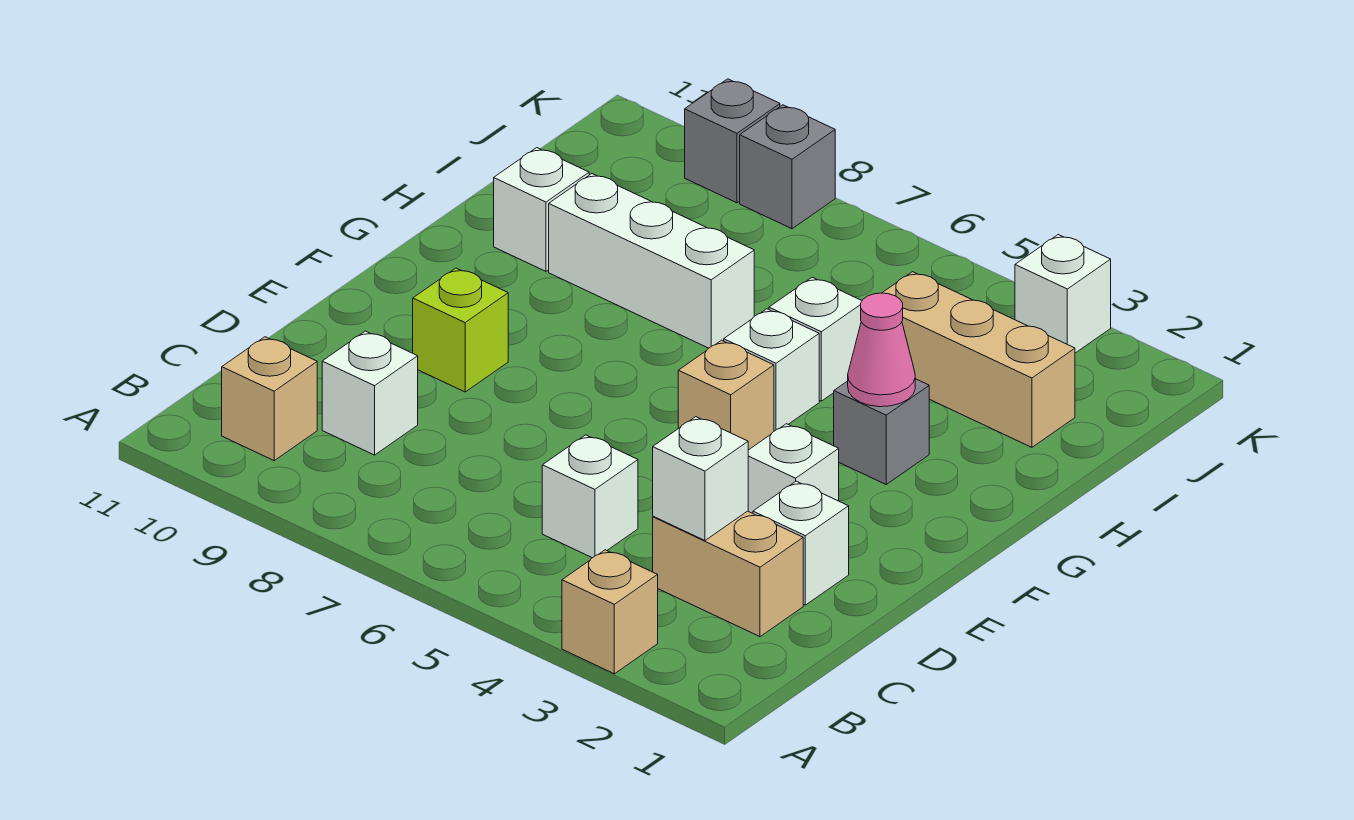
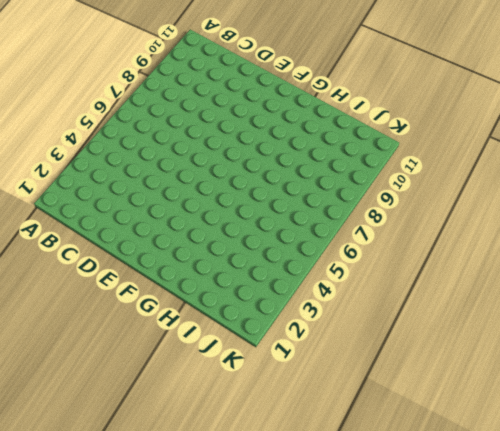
none -> tan 1x1 brick [562,550,658,674]
none -> tan 1x1 brick [222,337,317,460]
none -> tan 1x2 brick [653,511,803,637]

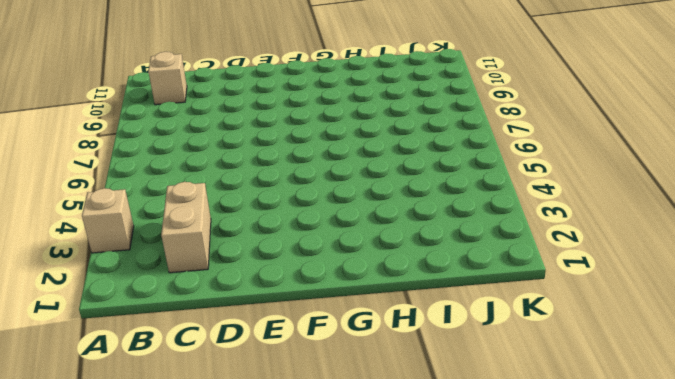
none -> white 1x1 brick [542,435,638,558]
none -> white 1x1 brick [322,331,418,455]
none -> white 1x1 brick [753,481,849,605]

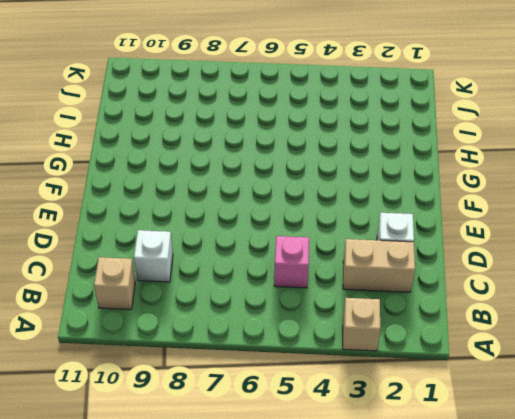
pink 1x1 brick [274,236,309,288] -> white 1x1 brick [542,435,638,558]
none -> white 1x1 brick [748,424,839,513]
none -> lime 1x1 brick [413,268,508,392]
none -> tan 1x1 brick [678,340,774,450]

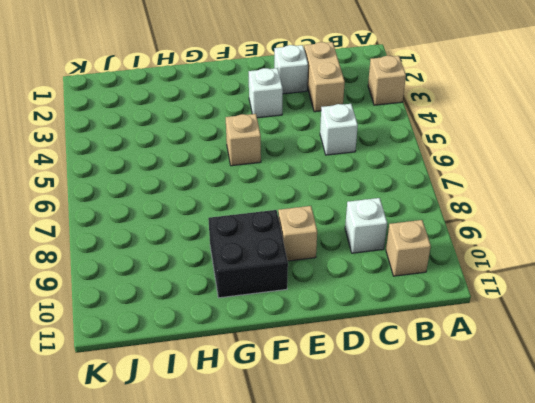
tan 1x1 brick [278,206,317,261] -> lime 1x1 brick [413,268,508,392]
black 2x2 brick [208,210,288,298] -> none
none -> grey 1x1 brick [834,379,929,484]
none -> white 1x1 brick [724,309,819,431]
none -> white 1x1 brick [769,277,862,401]

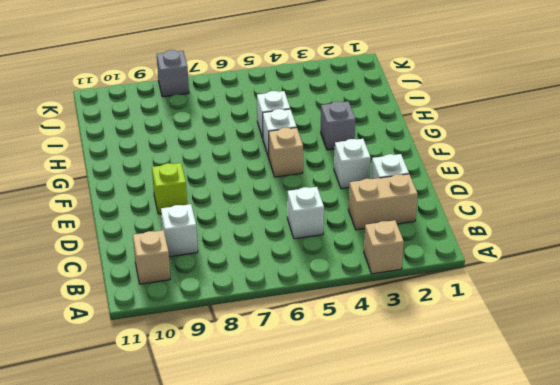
none -> white 1x3 brick [549,174,754,348]
none -> white 1x1 brick [494,148,589,271]
none -> tan 1x3 brick [882,272,1075,447]

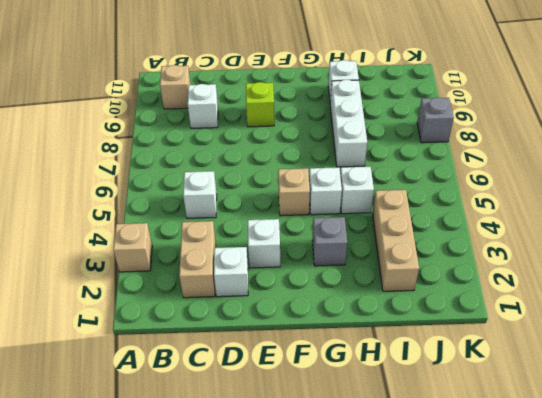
none -> white 1x1 brick [1015,235,1111,353]
none -> grey 1x1 brick [685,79,780,203]
none -> white 1x1 brick [653,417,748,540]

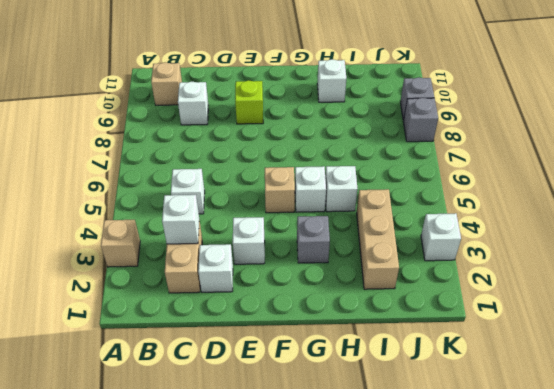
none -> white 1x3 brick [549,174,754,348]
none -> pink 1x1 cone [848,293,915,407]

